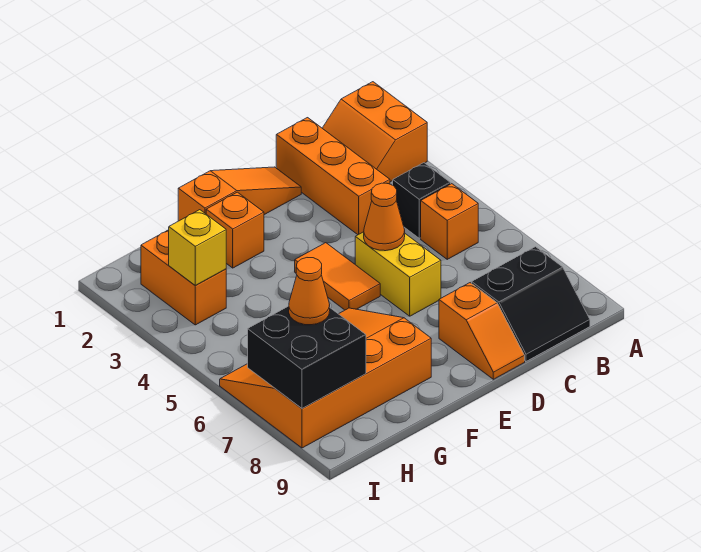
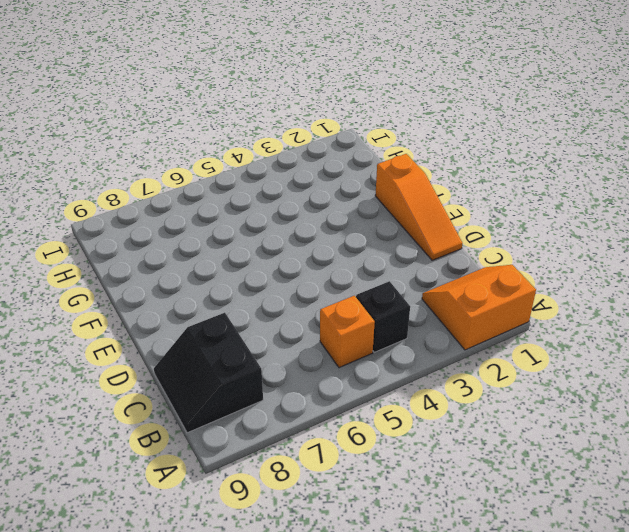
none -> orange 1x3 brick [276,118,390,235]
none -> yellow 1x2 brick [355,232,441,316]
none -> orange 1x2 slope [439,283,525,379]

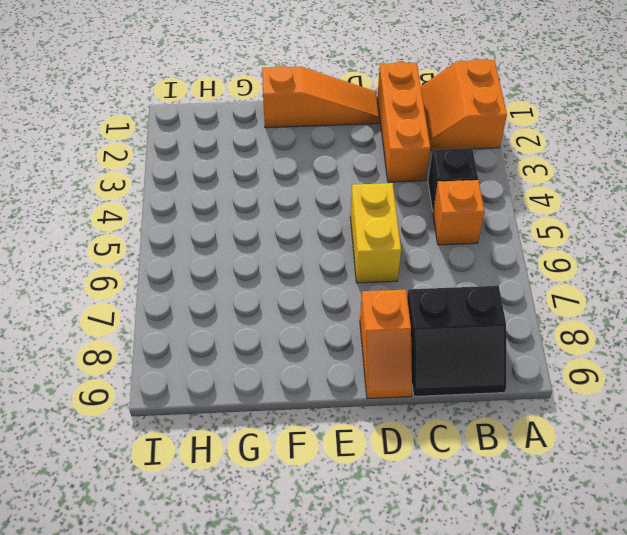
none -> orange 1x2 tile [295,243,380,310]
none -> orange 1x1 brick [206,192,264,268]
none -> orange 3x4 slope [220,308,431,448]

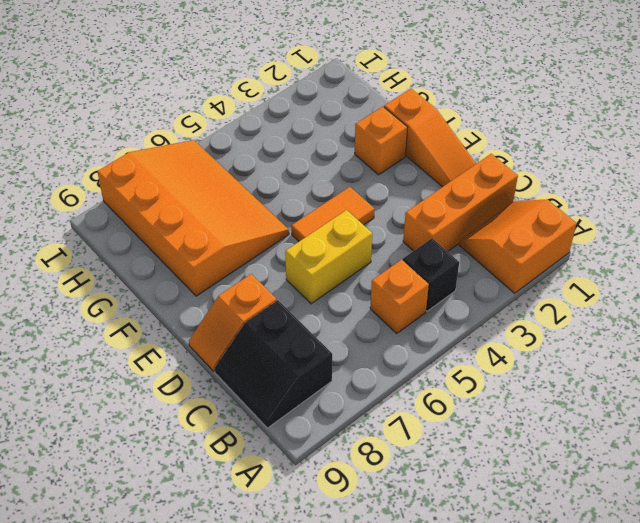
none -> orange 1x2 brick [141,230,226,325]
none -> orange 1x1 cone [364,183,405,251]
none -> yellow 1x1 brick [169,210,226,286]

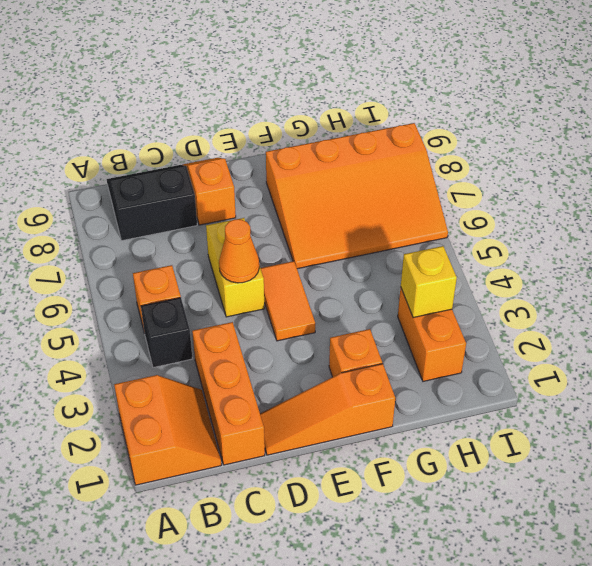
none -> black 2x2 brick [248,306,366,408]
none -> orange 1x1 cone [289,258,330,325]

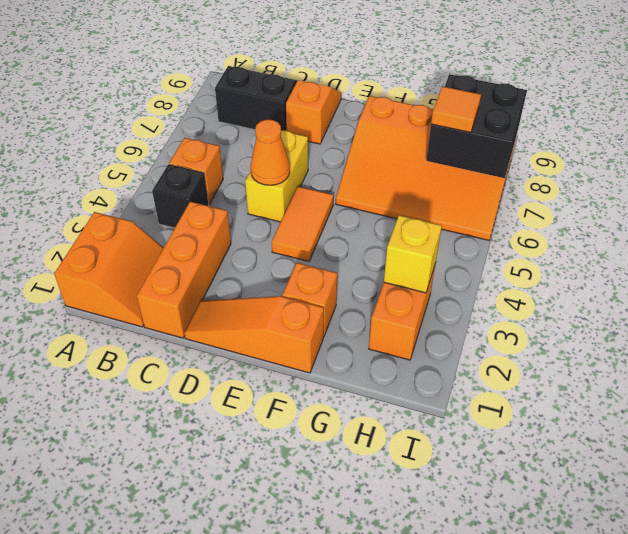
orange 1x1 tile [431,86,481,133] -> orange 1x1 cone [289,258,330,325]

